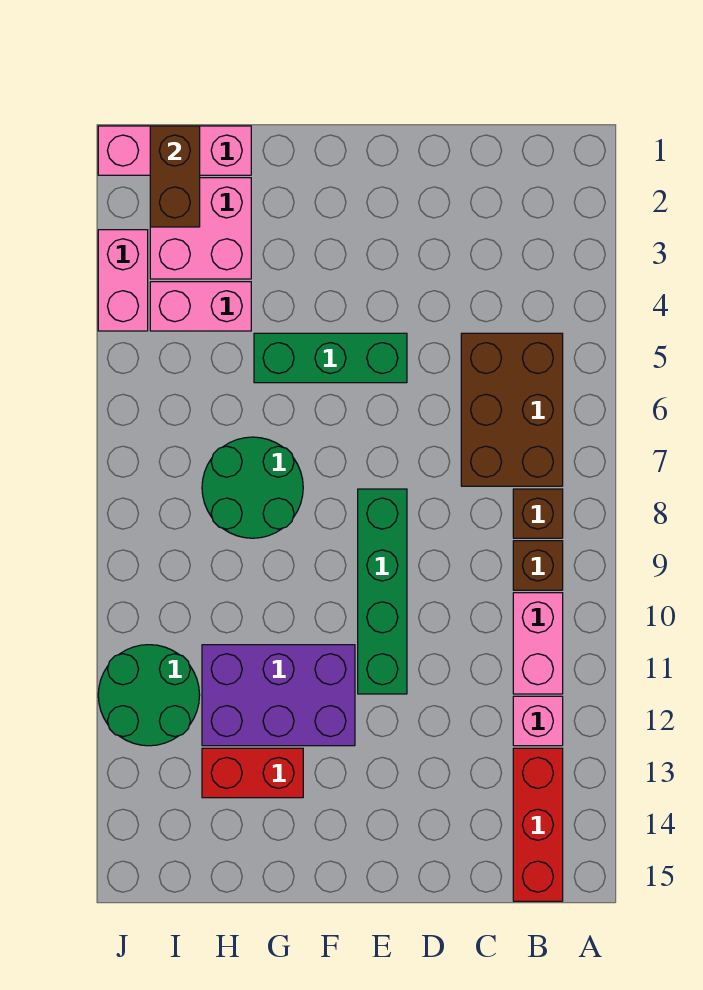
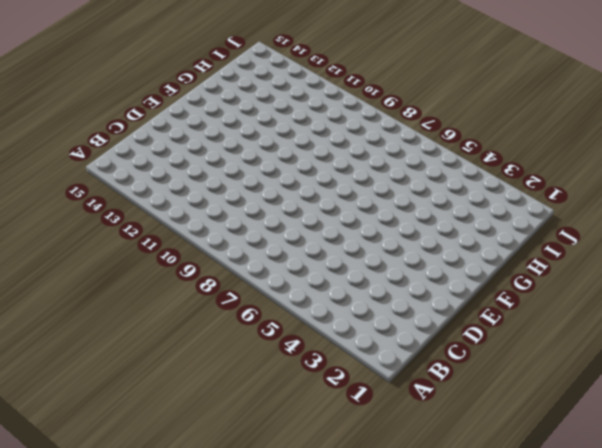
none -> brown 2x3 brick [461,333,563,486]
none -> brown 1x1 brick [513,489,563,538]
none -> brown 1x1 brick [513,541,563,590]

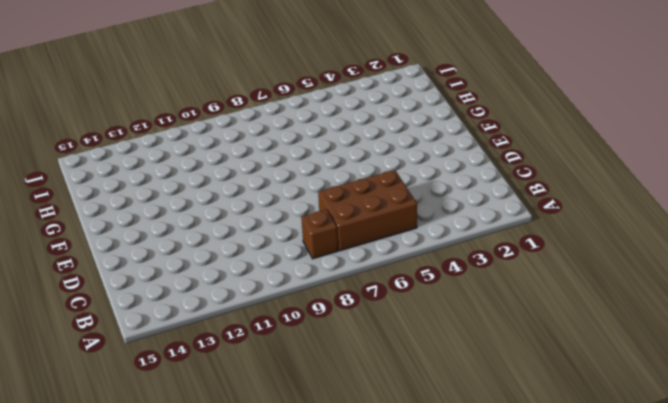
none -> brown 1x1 brick [513,541,563,590]
none -> pink 1x2 brick [513,593,563,694]
none -> pink 1x1 brick [513,696,563,746]

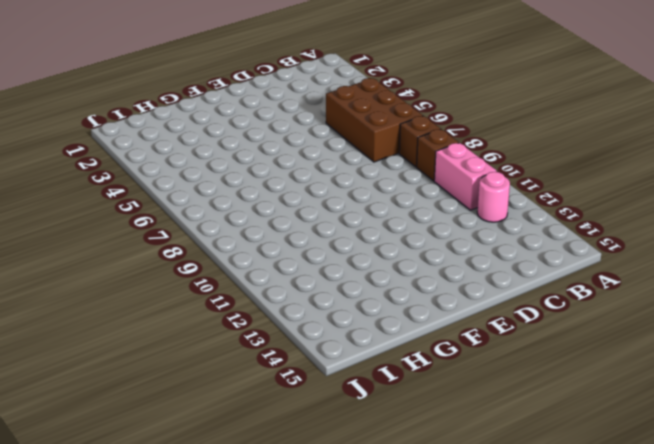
pink 1x1 round brick [477,172,510,222] -> pink 1x1 brick [513,696,563,746]
none -> red 1x3 brick [513,748,563,901]
none -> green 1x3 brick [254,333,407,383]
none -> green 1x4 brick [358,489,407,694]

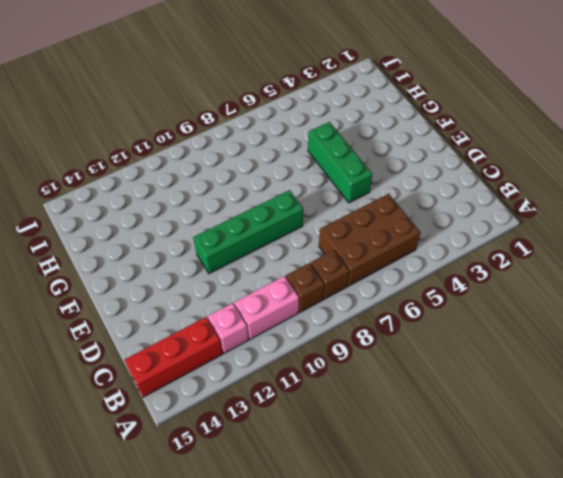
none -> purple 2x3 brick [202,645,355,746]
none -> green 2x2 round brick [202,437,303,538]
none -> red 1x2 brick [202,748,303,798]

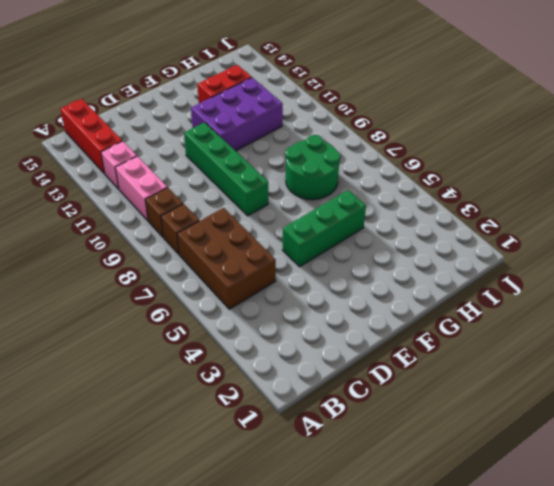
none -> pink 1x3 brick [98,126,251,175]
none -> pink 2x2 brick [150,178,251,279]
none -> pink 1x2 brick [150,282,251,331]

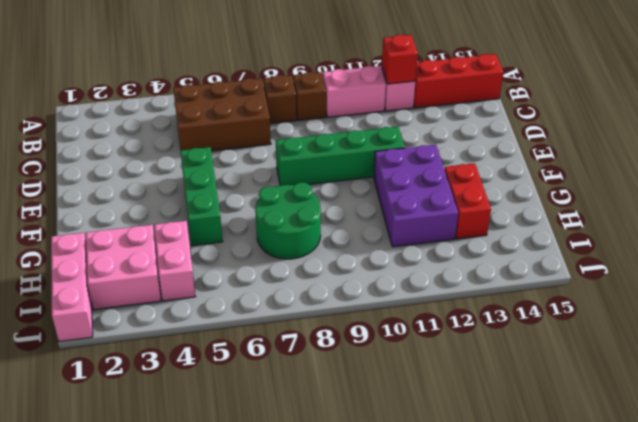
red 1x1 brick [382,35,418,84] -> none
none -> green 2x2 round brick [98,645,200,746]
none -> pink 1x2 brick [98,230,148,331]
none -> brown 1x2 brick [150,126,200,227]

